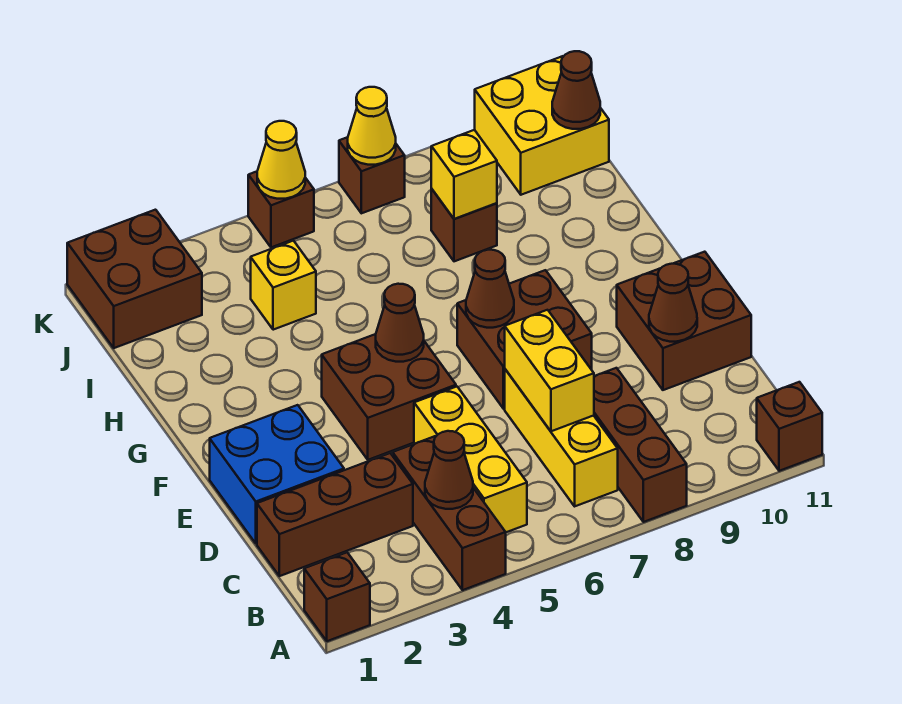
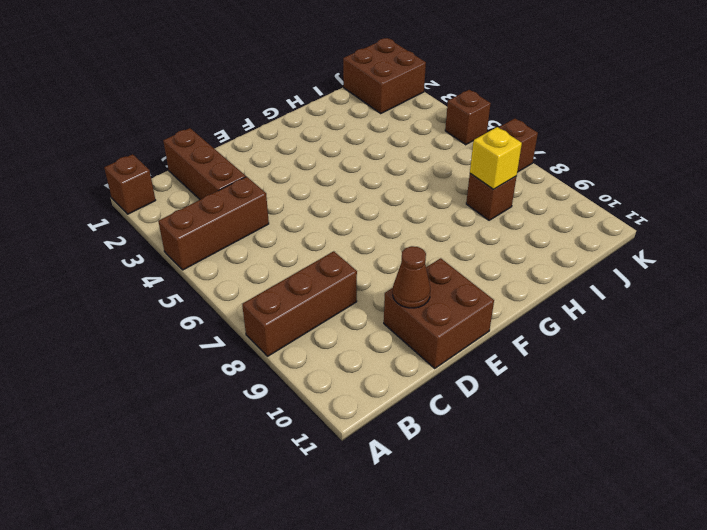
none -> brown 1x1 brick [757,382,822,471]
none -> yellow 1x3 brick [414,387,527,532]
none -> yellow 1x3 brick [505,369,618,506]

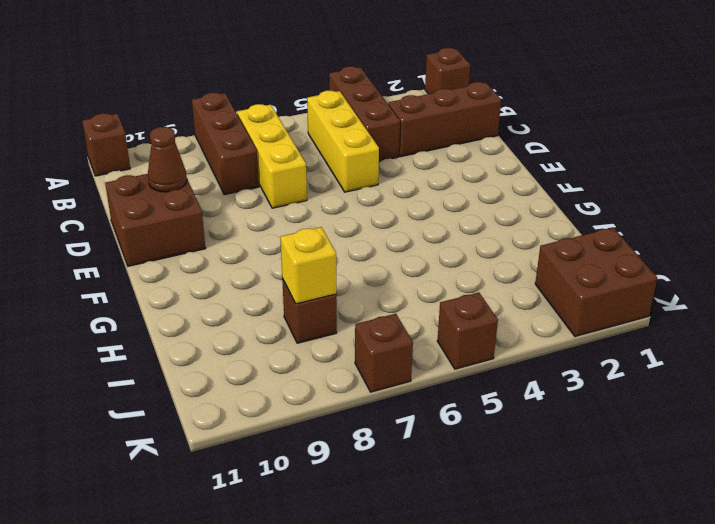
none -> blue 2x2 brick [210,405,344,544]
none -> brown 2x2 brick [322,334,456,460]
none -> brown 2x2 brick [457,270,592,409]

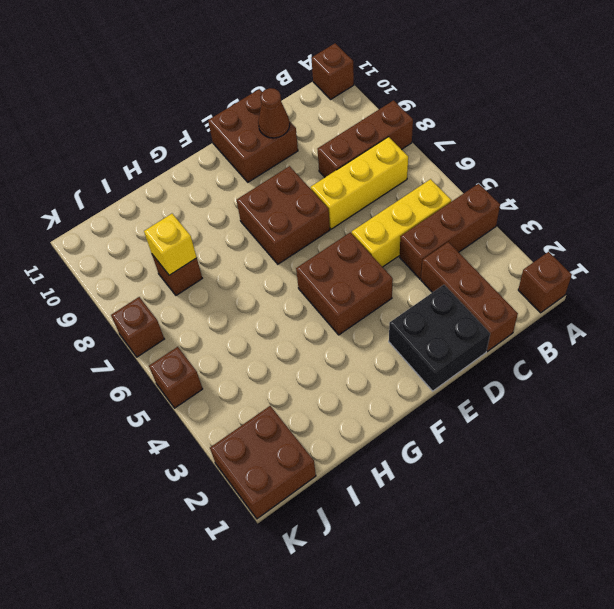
black 2x2 brick [389,285,490,391] -> blue 2x2 brick [210,405,344,544]
none -> yellow 1x1 brick [251,241,316,330]
none -> yellow 2x2 brick [475,56,609,195]
none -> brown 1x1 cone [425,431,473,509]

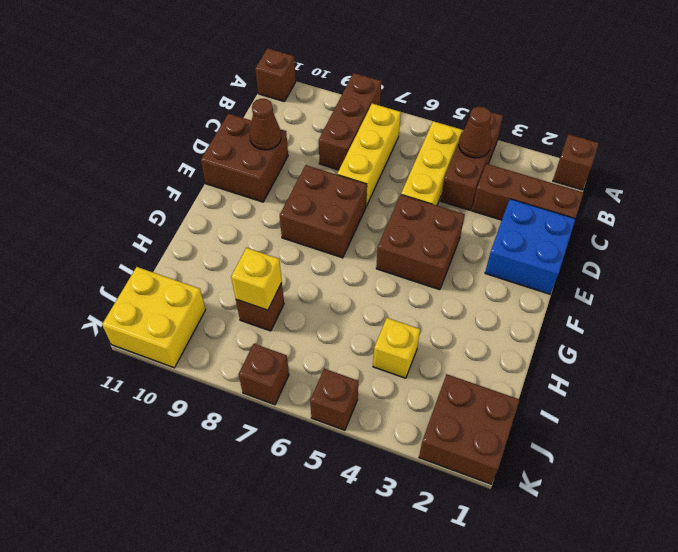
none -> yellow 1x2 brick [505,310,594,431]
none -> brown 1x1 cone [376,284,424,362]
none -> brown 1x1 cone [466,250,514,328]

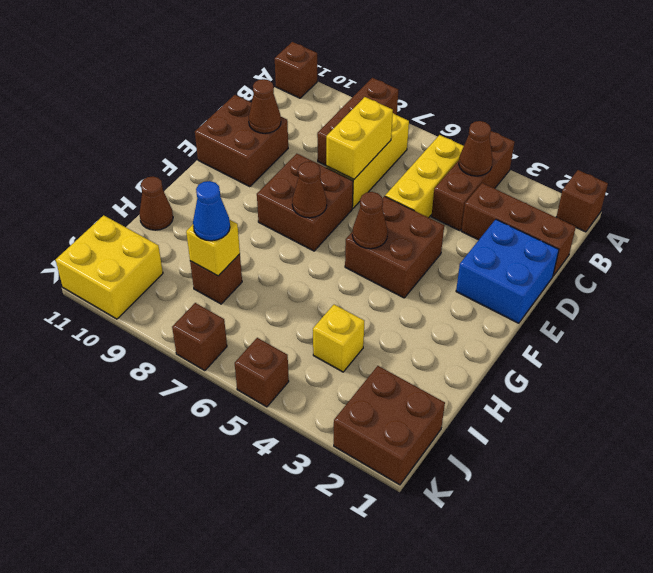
brown 1x1 cone [139,176,173,230] -> brown 1x1 cone moved to [552,51,600,129]
blue 1x1 cone [193,181,230,241] -> none
none -> yellow 1x1 cone [257,121,305,199]
none -> yellow 1x1 cone [348,87,396,165]

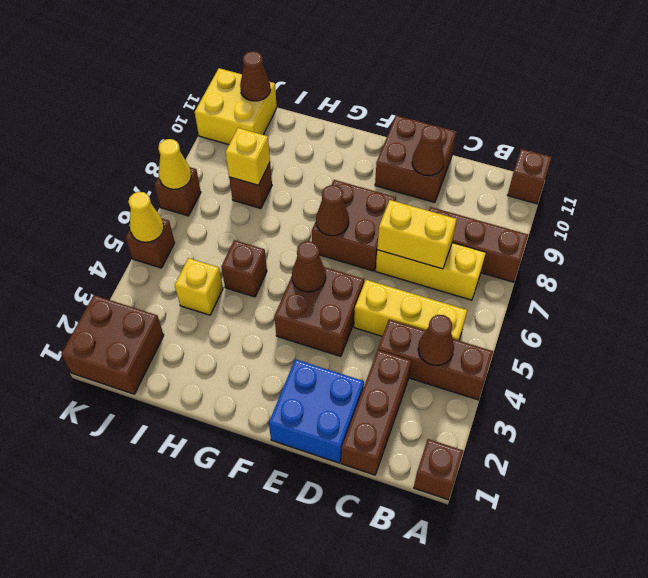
brown 1x1 brick [221,240,267,297] -> none

